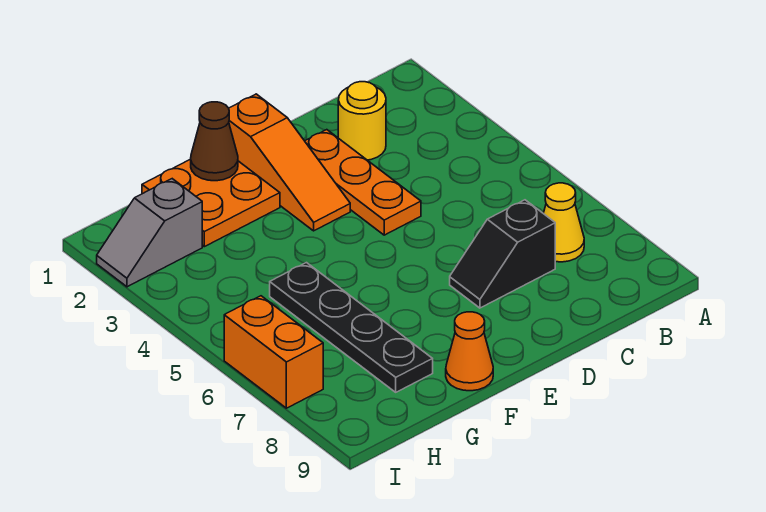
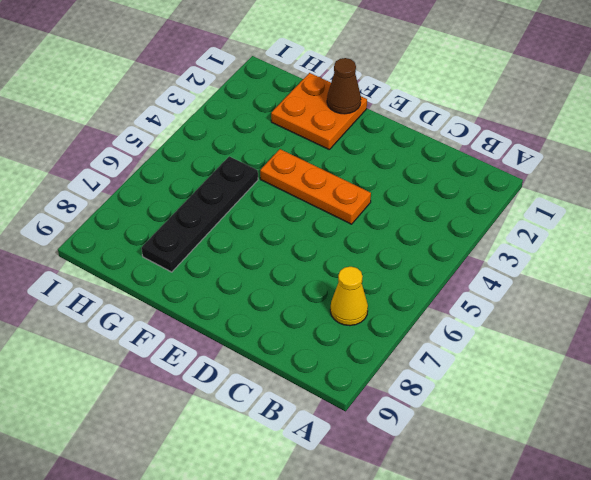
orange 1x3 plate [260,149,371,224] -> orange 1x3 plate turned to [305,130,421,235]
none -> yellow 1x1 round brick [338,82,386,160]
none -> black 1x2 slope [450,200,555,308]

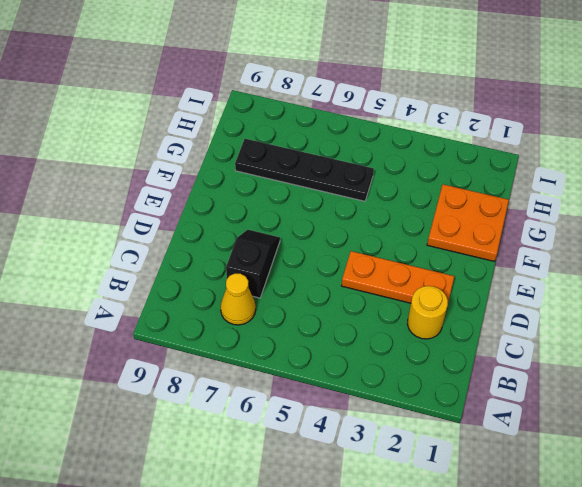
none -> orange 1x3 slope [229,94,350,231]
none -> orange 1x1 cone [446,312,493,391]

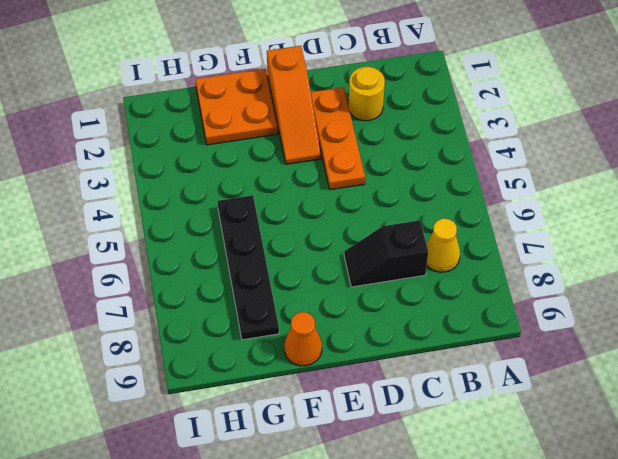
none -> grey 1x2 slope [97,179,202,287]
none -> orange 1x2 brick [224,296,323,408]

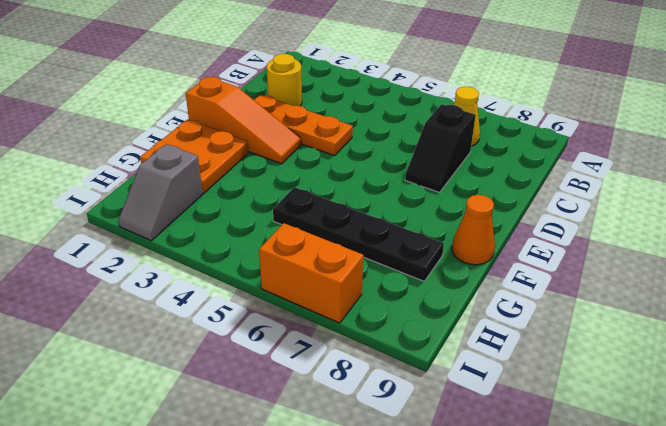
none -> brown 1x1 cone [191,102,238,181]

